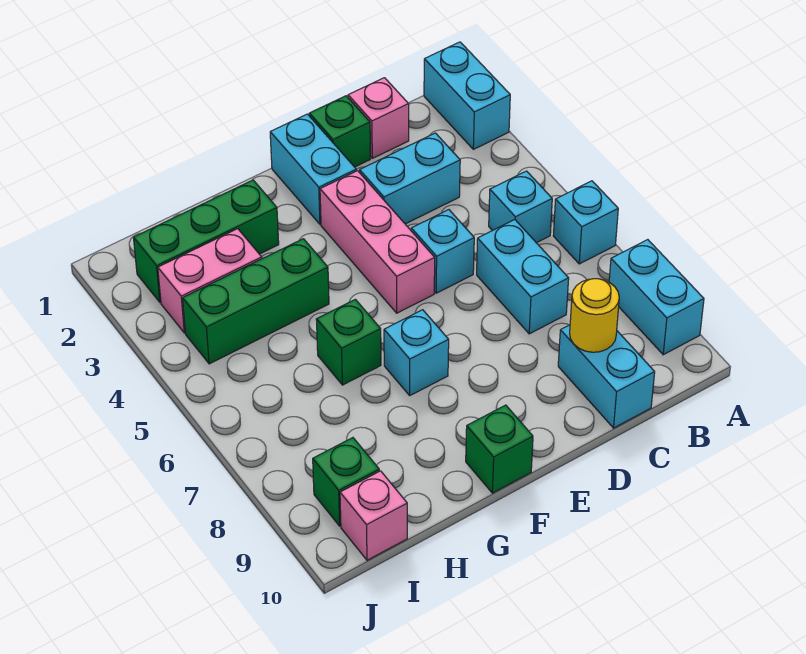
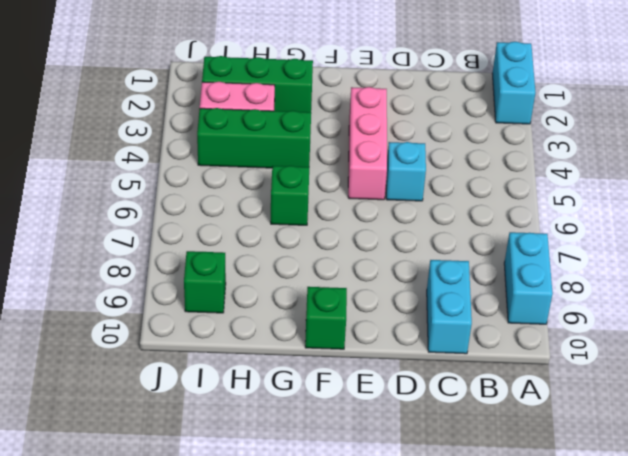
none -> cyan 1x1 brick [553,181,618,264]
none -> cyan 1x1 brick [489,171,552,243]
none -> pink 1x1 brick [348,78,409,158]

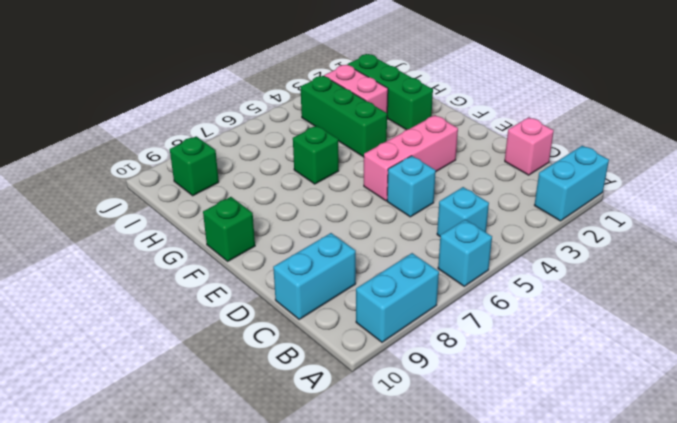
none -> cyan 1x2 brick [360,133,460,224]
none -> cyan 1x2 brick [477,220,569,334]
none -> green 1x1 brick [309,96,370,167]

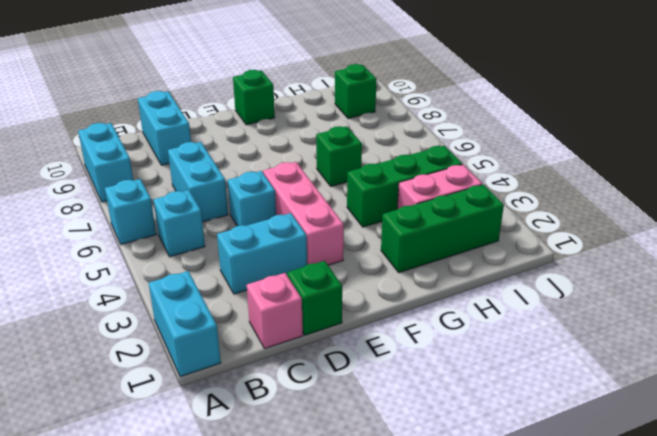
none -> cyan 1x2 brick [270,114,356,224]
none -> cyan 1x1 brick [384,310,449,395]
none -> pink 1x1 brick [340,471,407,560]

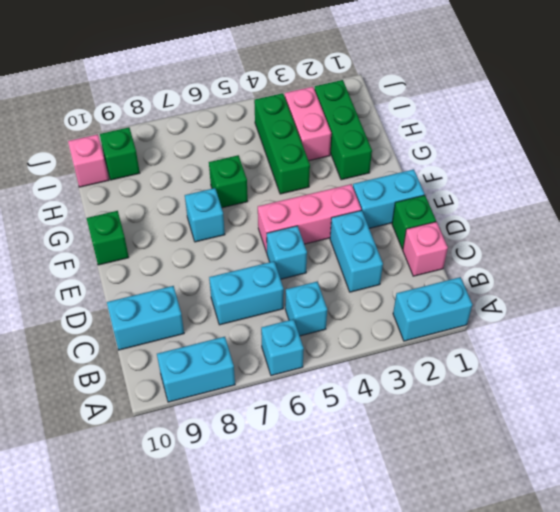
none -> yellow 1x1 round brick [570,279,619,352]

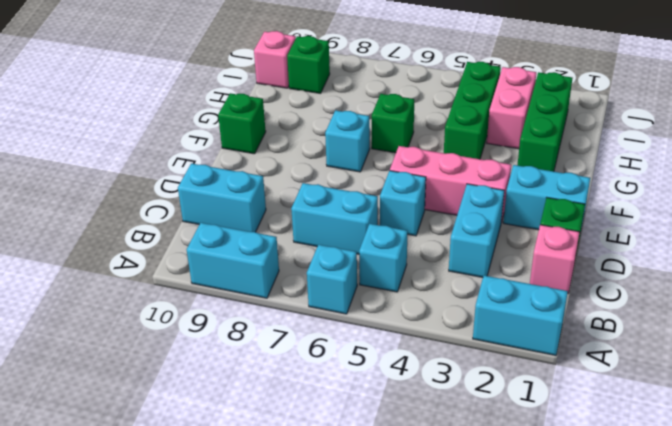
none -> yellow 1x1 round brick [570,279,619,352]

